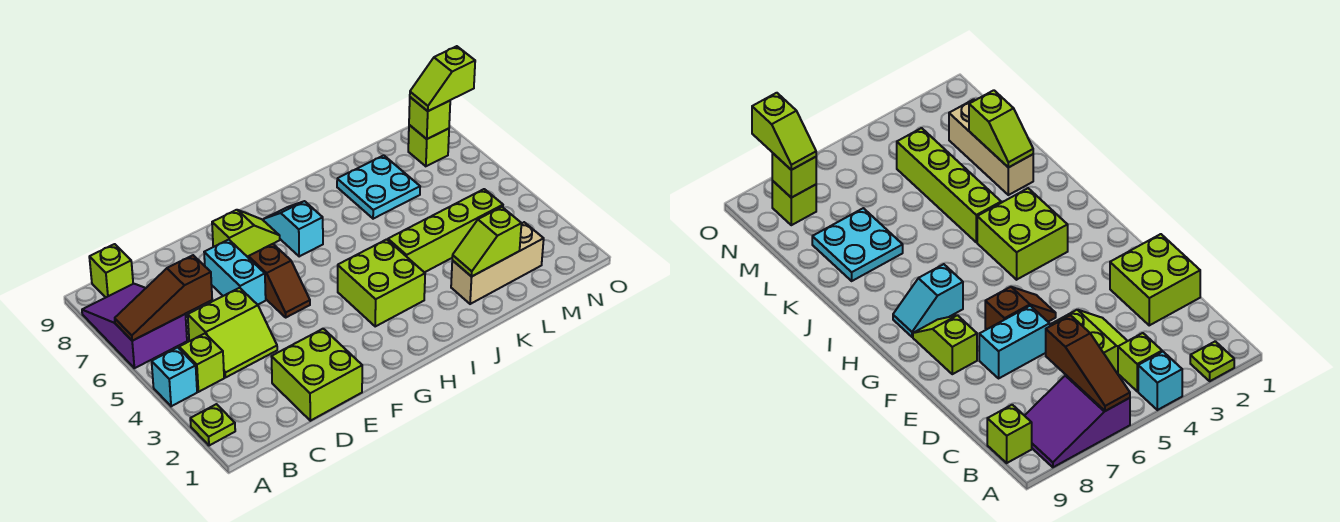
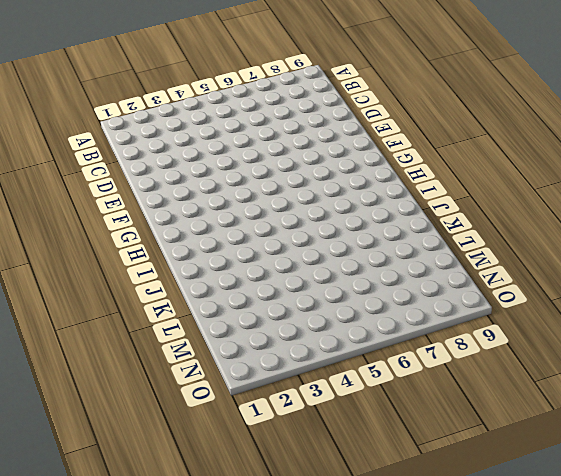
none -> lime 1x1 plate [190,404,235,446]
none -> cyan 1x1 brick [152,347,197,406]
none -> purple 2x3 slope [82,284,187,368]

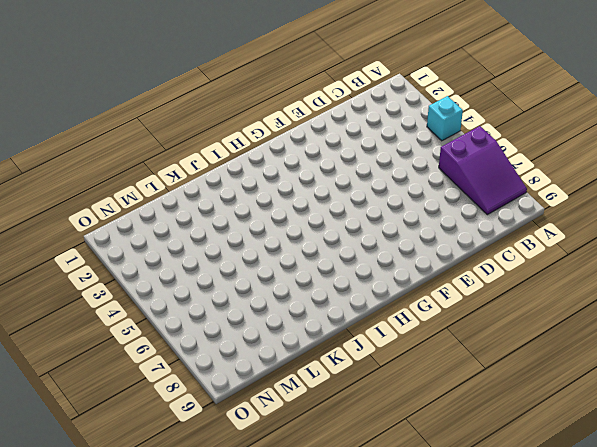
none -> lime 1x1 plate [190,404,235,446]
none -> lime 1x1 brick [179,334,224,392]
none -> lime 1x1 brick [89,244,133,297]

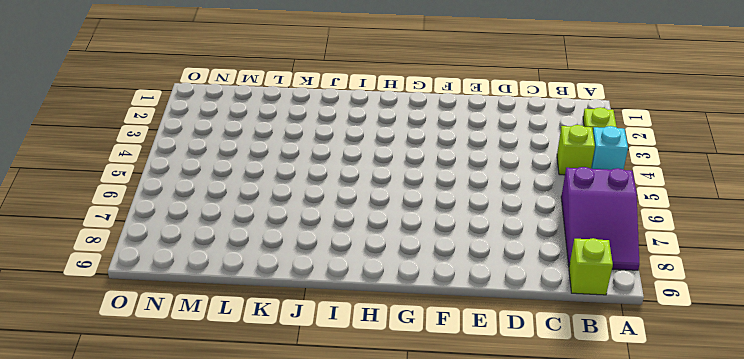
none -> lime 2x2 slope [188,288,277,378]
none -> lime 2x2 brick [271,329,362,421]
none -> cyan 1x2 brick [204,240,266,305]

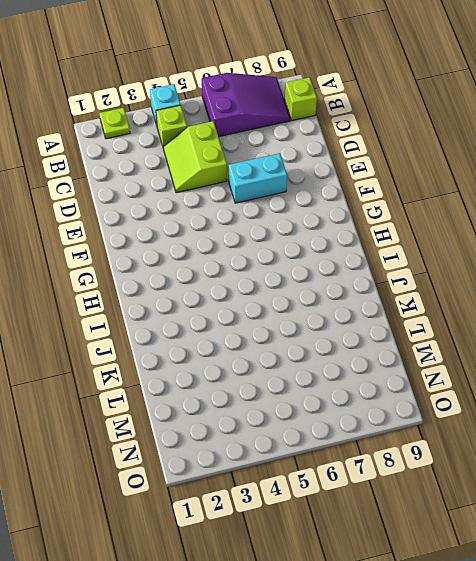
none -> lime 2x2 brick [271,329,362,421]
none -> brown 1x2 slope [248,244,310,317]
none -> lime 1x2 slope [212,210,280,257]

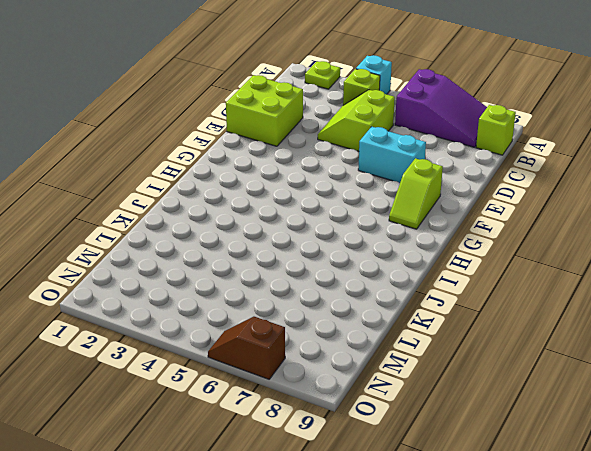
brown 1x2 slope [208,317,285,379] -> brown 1x2 slope moved to [248,244,310,317]
none -> lime 2x2 brick [338,239,425,326]
none -> cyan 1x2 slope [264,201,323,256]
none -> lime 1x4 brick [388,189,503,272]

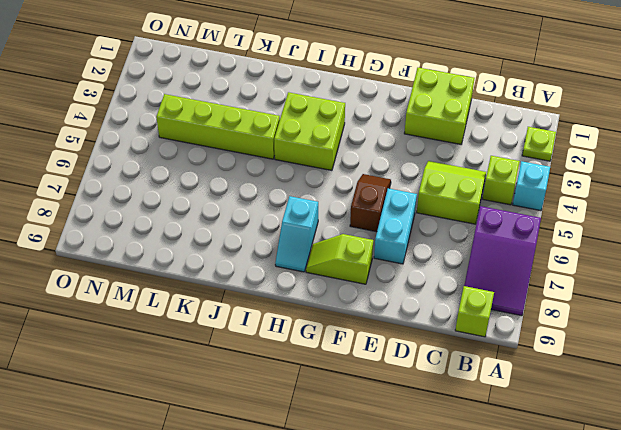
none -> tan 1x3 brick [451,222,544,304]
none -> cyan 2x2 plate [337,155,420,219]
none -> lime 1x1 brick [408,125,449,166]

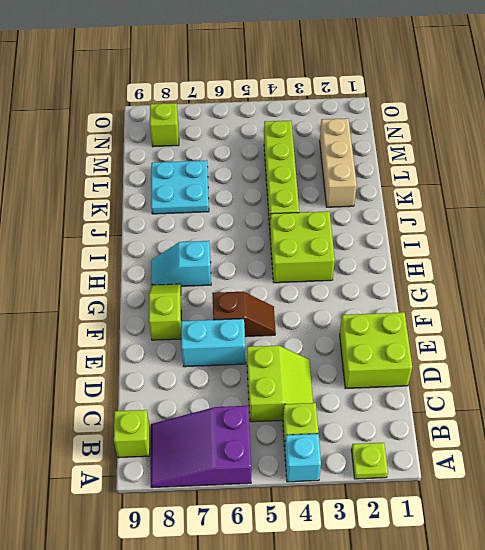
none -> brown 1x3 slope [115,255,212,341]
none -> lime 1x2 slope [452,207,522,277]
none -> lime 1x1 brick [409,97,450,139]

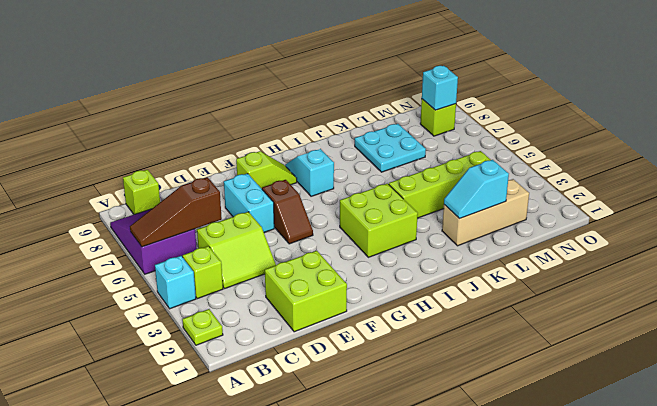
cyan 1x2 slope [444,160,509,219] -> lime 1x2 slope [452,207,522,277]
cyan 1x1 brick [422,66,458,110] -> lime 1x1 brick [409,97,450,139]
none -> lime 1x2 slope [410,46,475,111]

